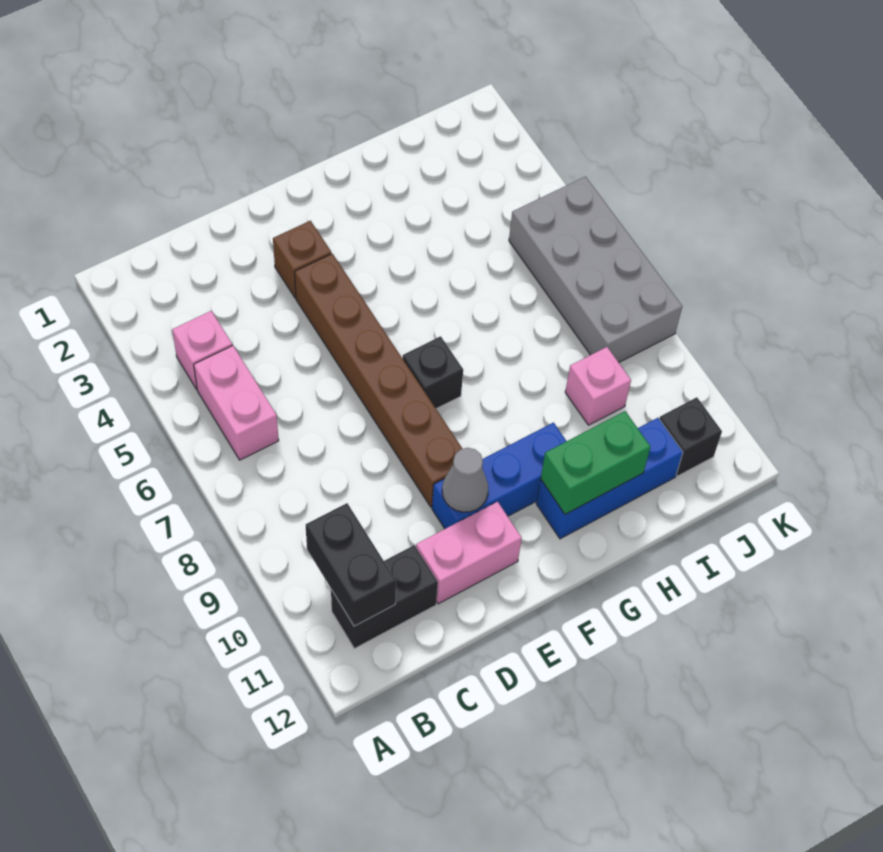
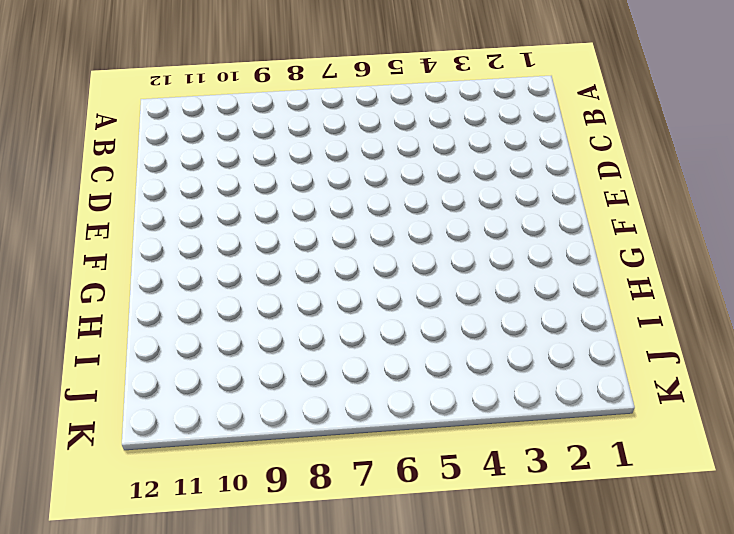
none -> pink 1x1 brick [172,311,232,389]
none -> pink 1x2 brick [194,345,279,460]
none -> black 1x2 brick [331,545,438,649]

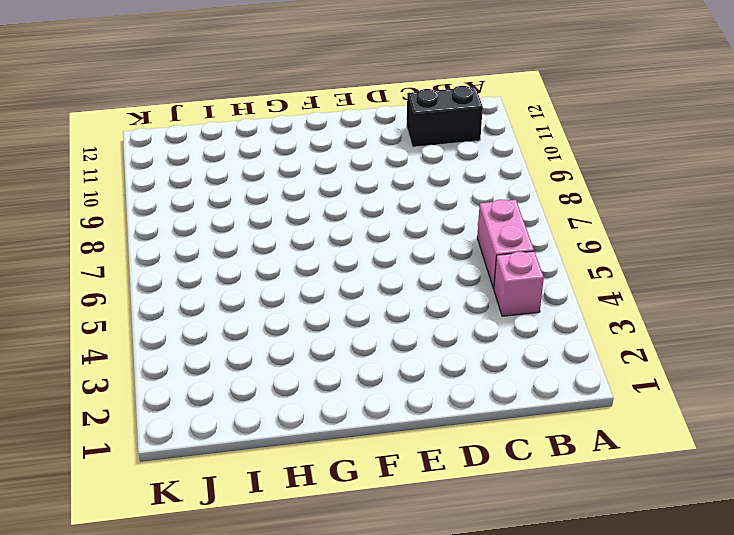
none -> pink 1x2 brick [416,502,522,604]
none -> brown 1x1 brick [273,221,331,298]
none -> brown 1x6 brick [295,254,462,507]

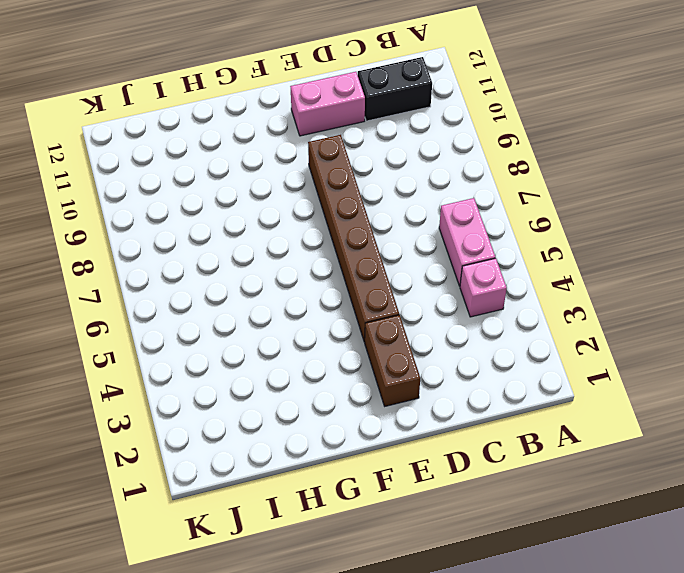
brown 1x2 brick [365,315,420,406] -> brown 1x1 brick [273,221,331,298]
none -> blue 1x3 brick [432,423,566,529]
none -> black 1x1 brick [403,336,463,409]
none -> blue 1x3 brick [536,418,683,539]

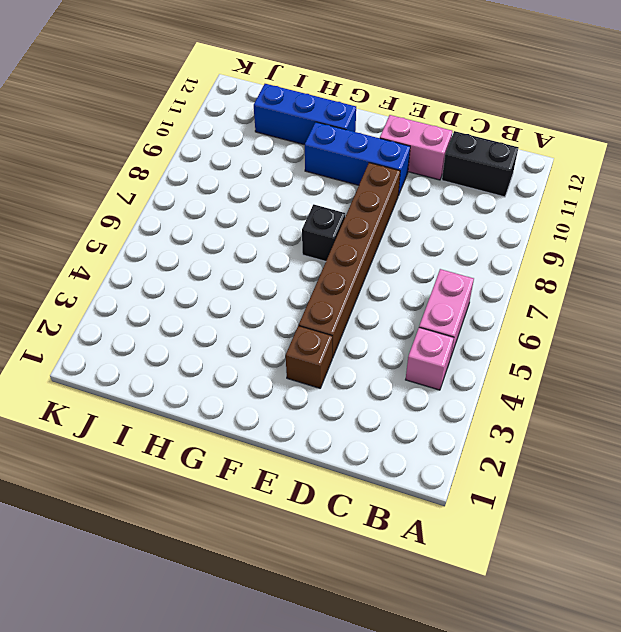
none -> pink 1x1 brick [565,347,631,425]
none -> grey 2x4 brick [509,177,682,362]
none -> black 1x1 brick [660,397,722,476]

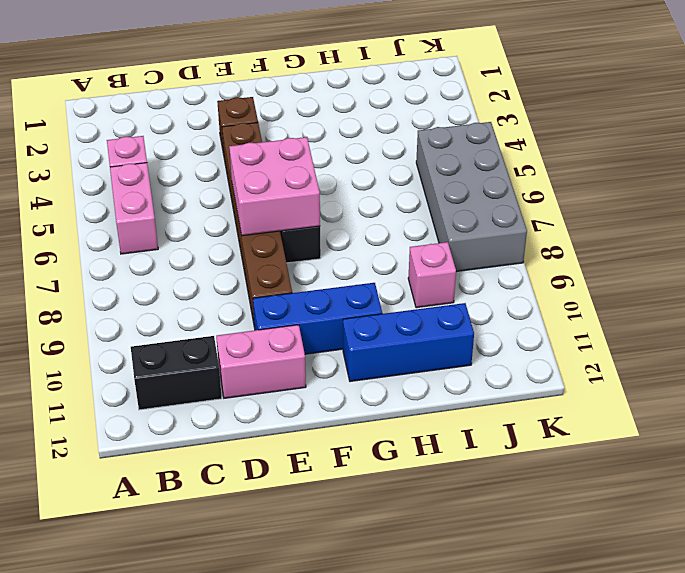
pink 2x2 brick [229,137,320,236] -> none
none -> black 1x1 brick [660,397,722,476]
none -> black 1x2 brick [306,503,396,626]
none -> grey 1x1 cone [442,448,488,512]

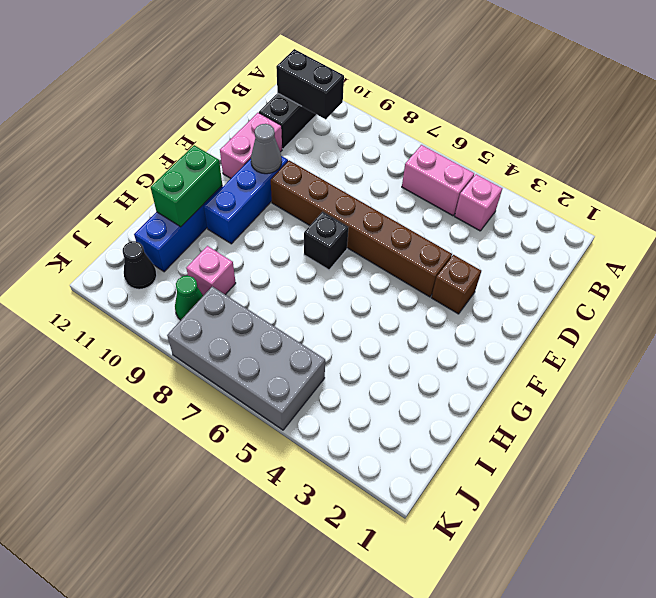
green 1x1 cone [175,276,203,320] -> none
black 1x1 cone [123,241,157,289] -> black 1x1 brick [660,397,722,476]

